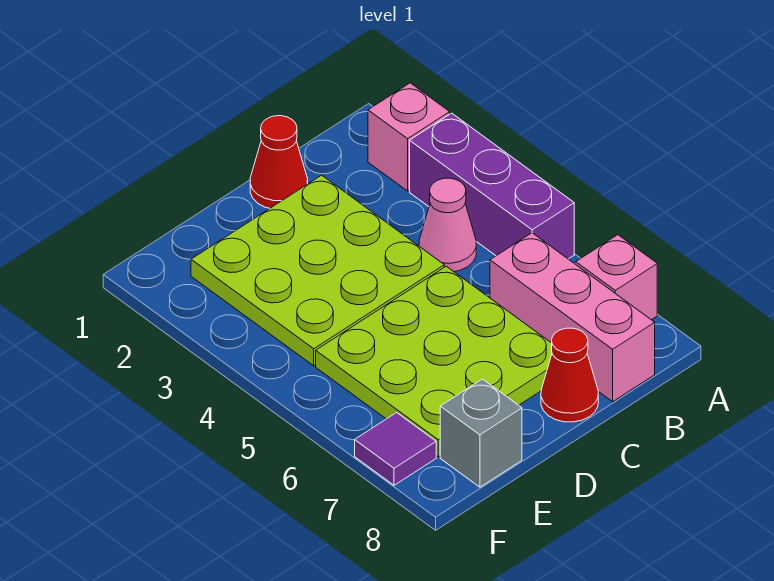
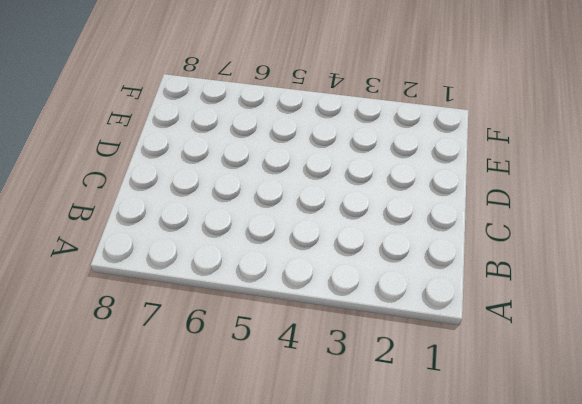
none -> pink 1x1 brick [368,83,450,191]
none -> purple 1x3 brick [410,113,574,259]

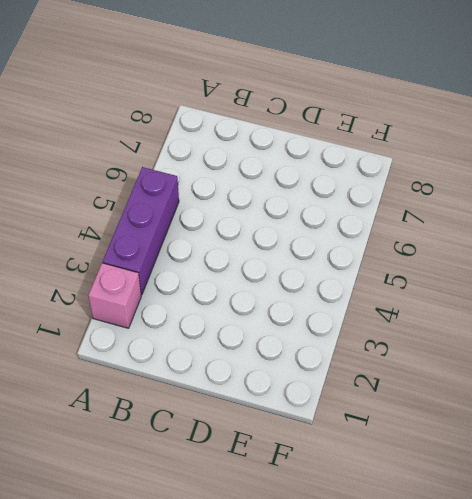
none -> pink 1x1 brick [576,235,657,320]
none -> pink 1x1 cone [419,178,476,272]

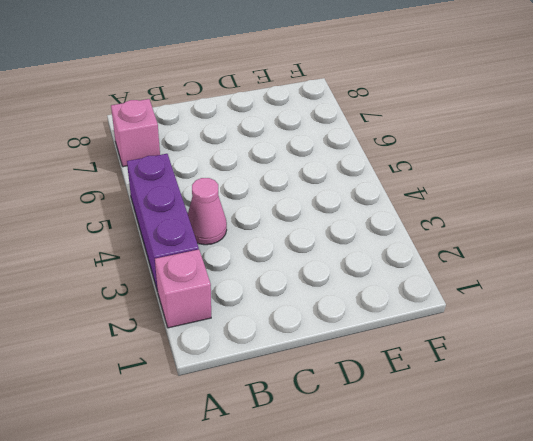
none -> pink 1x3 brick [490,233,655,402]
none -> red 1x1 cone [250,116,308,208]

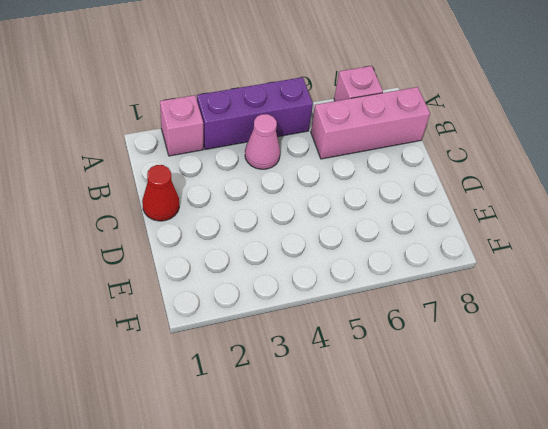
none -> lime 3x3 plate [191,175,444,366]
none -> lime 3x3 plate [316,266,552,457]

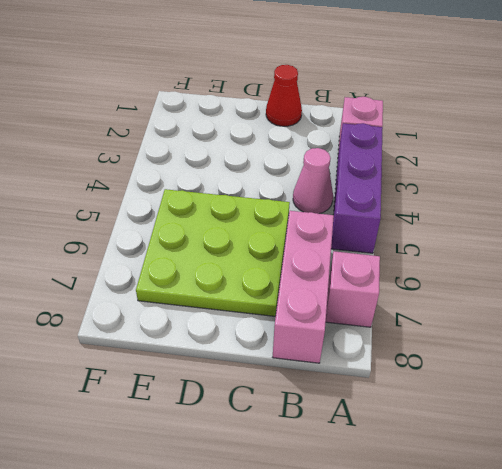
none -> lime 3x3 plate [191,175,444,366]
none -> red 1x1 cone [541,328,598,422]

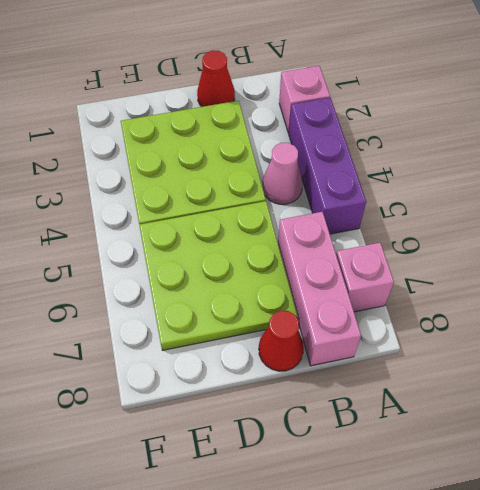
none -> grey 1x1 brick [440,379,522,487]
none -> purple 1x1 tile [355,413,436,485]

